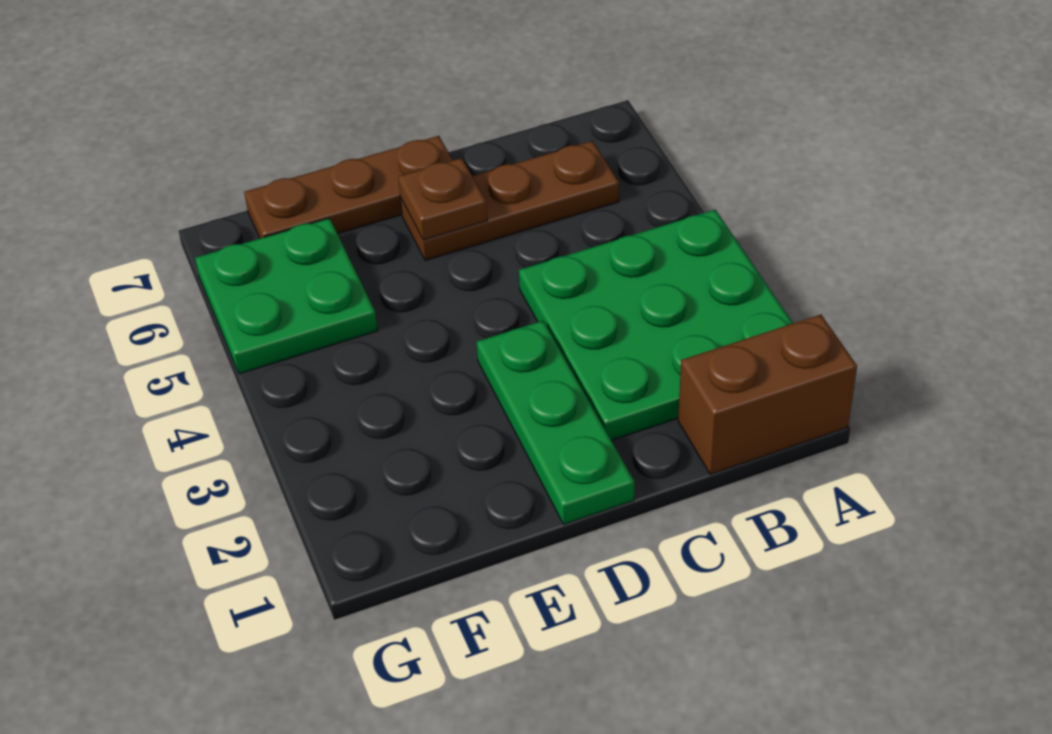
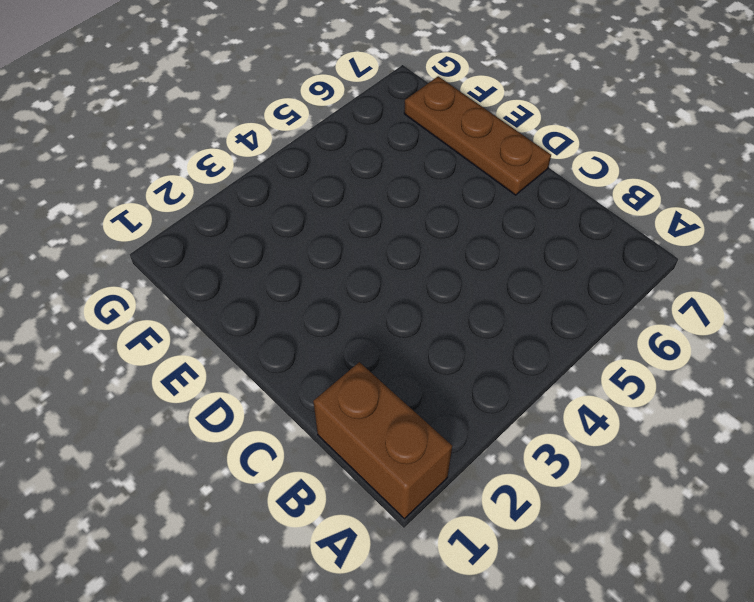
none -> green 3x3 plate [519,210,793,440]
none -> brown 1x3 plate [400,141,619,261]

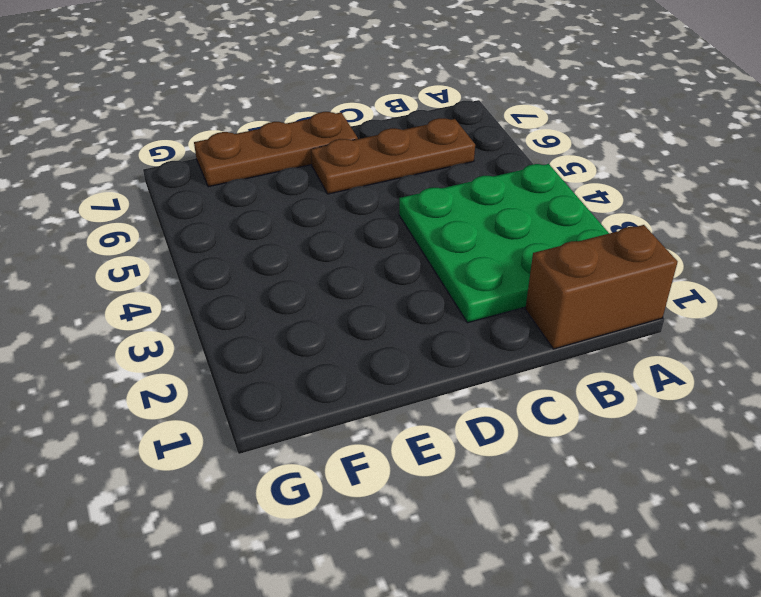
none -> green 1x3 plate [477,321,634,524]
none -> green 2x2 plate [195,218,378,374]

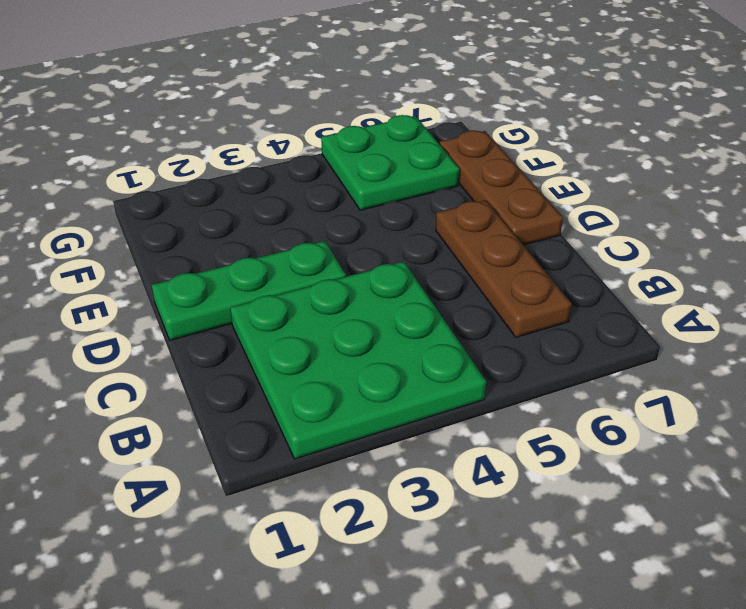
none -> brown 1x2 brick [678,315,857,474]
none -> brown 1x1 plate [398,158,488,240]

